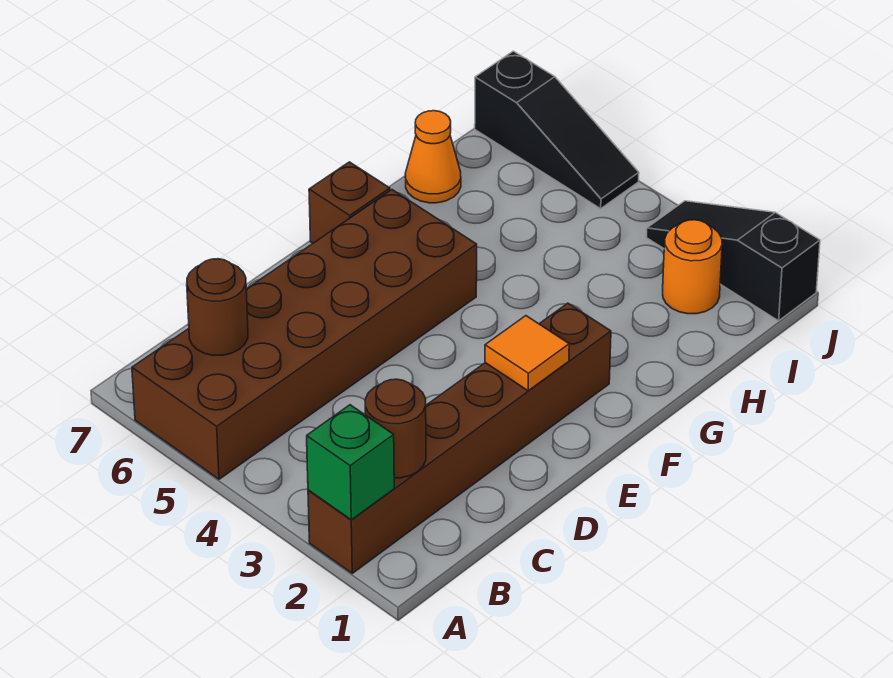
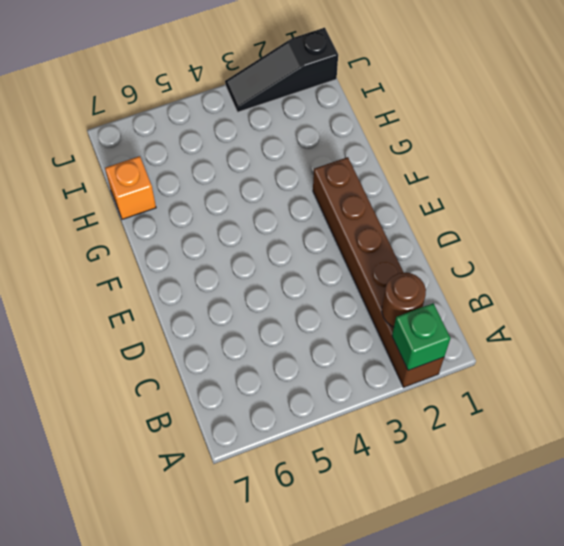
orange 1x1 brick [105,156,156,219] -> orange 1x1 cone [405,111,461,203]
none -> brown 2x6 brick [132,190,477,479]
none -> brown 1x1 brick [309,162,390,243]

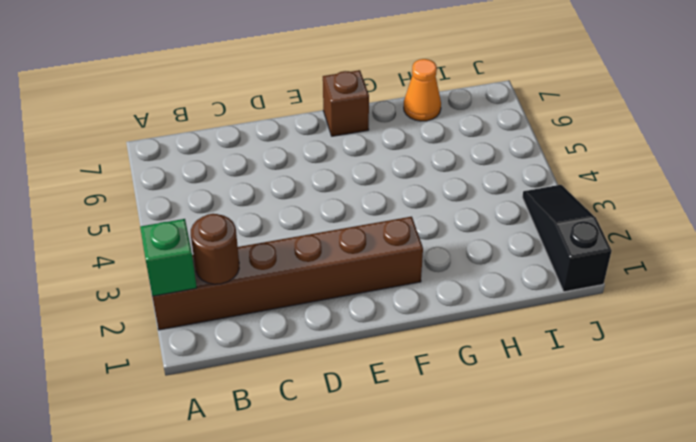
none -> brown 2x6 brick [132,190,477,479]
none -> orange 1x1 round brick [663,220,722,314]

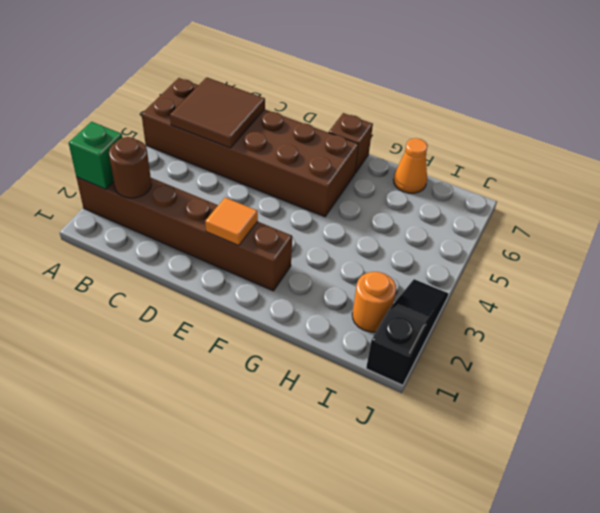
brown 2x2 tile [170,77,265,148] -> brown 1x1 round brick [187,259,248,355]
none -> black 1x3 slope [475,51,639,209]

